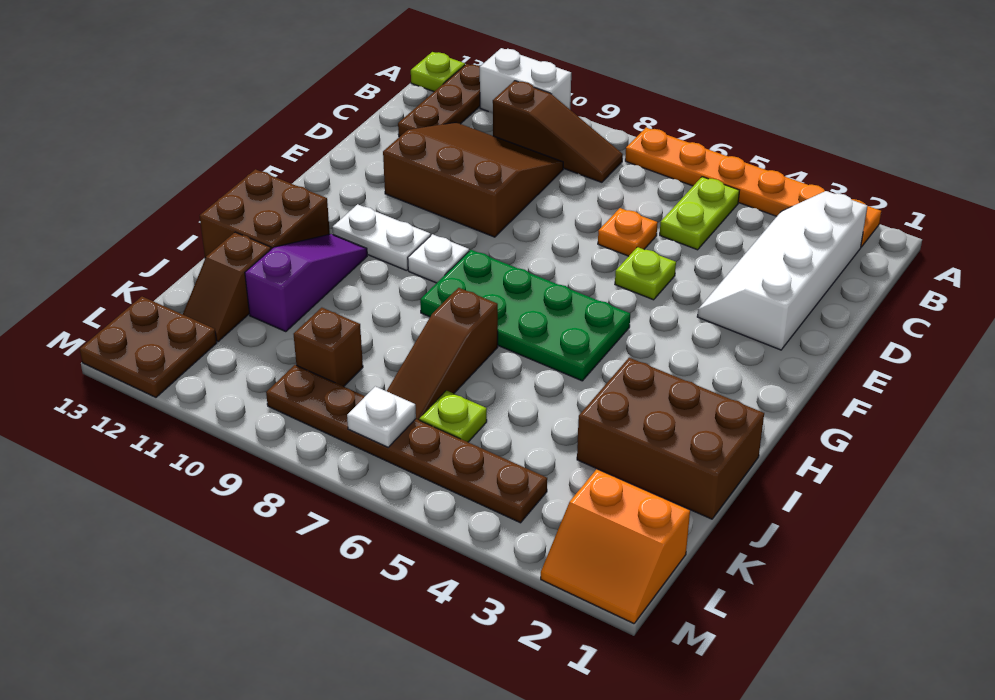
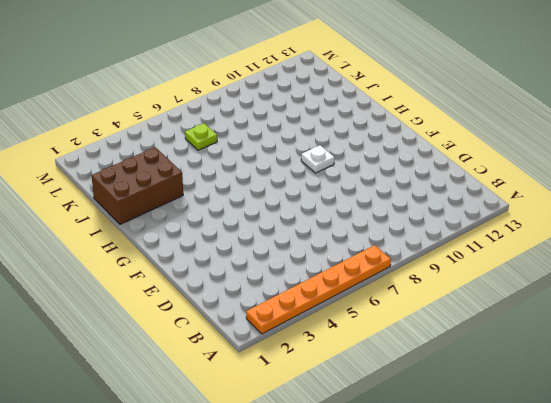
none -> white 1x2 brick [480,48,571,113]
none -> brown 1x3 plate [398,64,480,137]
none -> lime 1x1 plate [411,52,465,92]

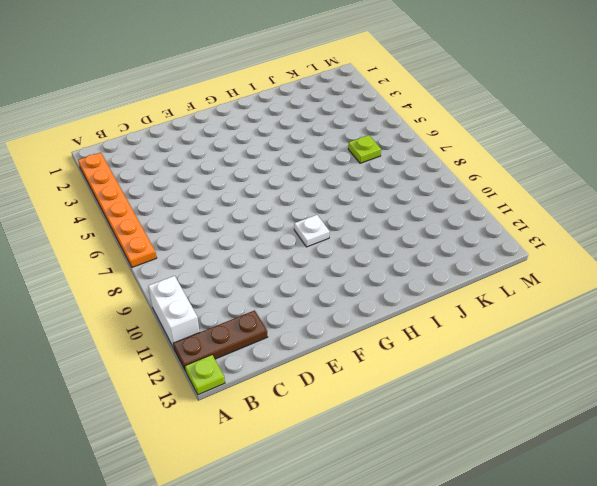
none -> white 2x4 slope [697,191,867,350]
none -> lime 1x2 plate [660,177,740,250]
none -> brown 1x3 slope [493,81,623,182]

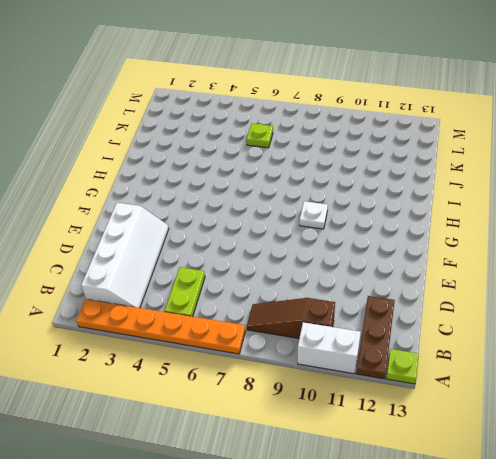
none -> brown 3x3 slope [383,122,563,237]
none -> orange 1x1 plate [598,208,658,256]
none -> lime 1x1 plate [615,247,676,300]

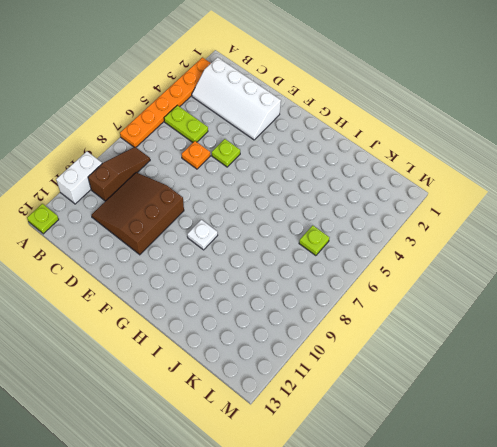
none -> brown 1x3 plate [398,64,480,137]
none -> green 2x4 plate [420,250,630,381]
none -> white 1x2 plate [332,204,431,270]

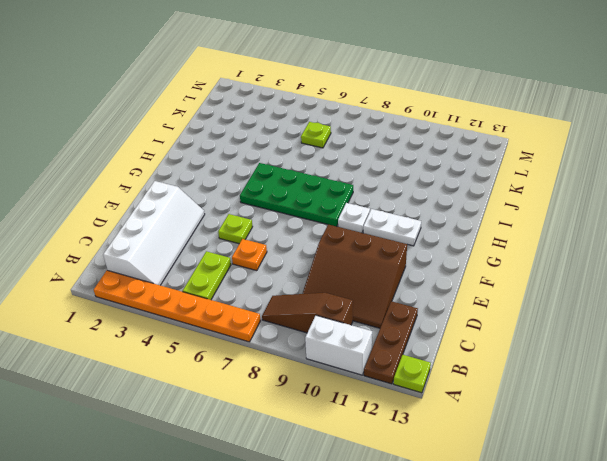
none -> purple 1x3 slope [245,234,367,332]
none -> brown 2x2 brick [200,169,330,258]
none -> brown 2x3 brick [577,358,764,519]

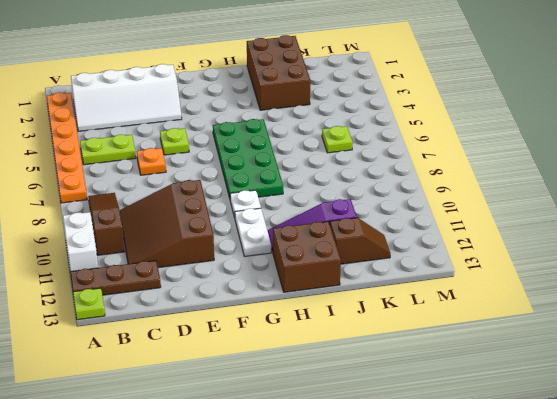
none -> brown 1x3 slope [387,288,498,420]
none -> brown 1x1 brick [294,308,363,387]
none -> orange 2x2 slope [541,469,690,624]

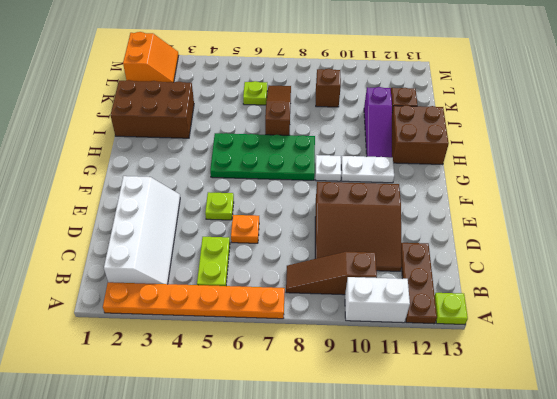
orange 2x2 slope [123,32,179,82] -> orange 2x2 slope turned to [541,469,690,624]
none -> brown 1x6 plate [266,365,547,523]
none -> brown 2x2 plate [80,297,217,397]
none -> white 1x1 plate [347,386,416,447]

